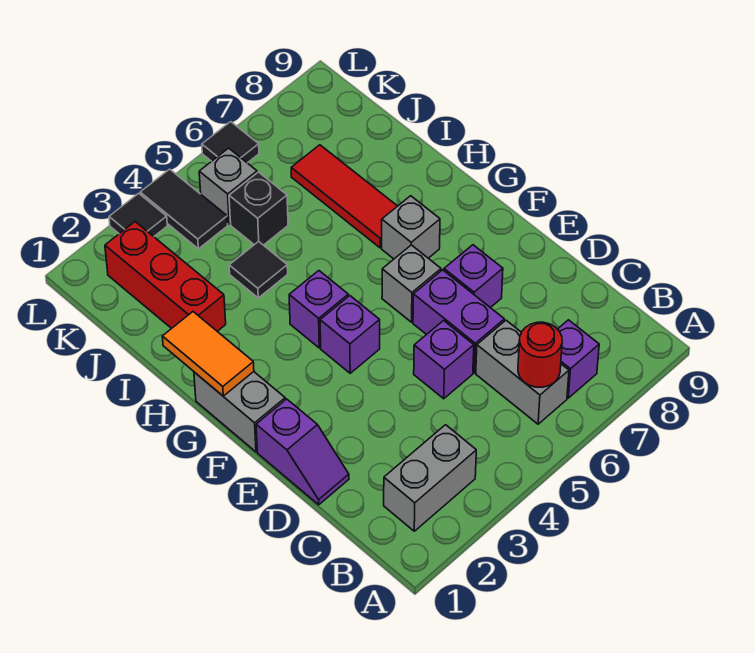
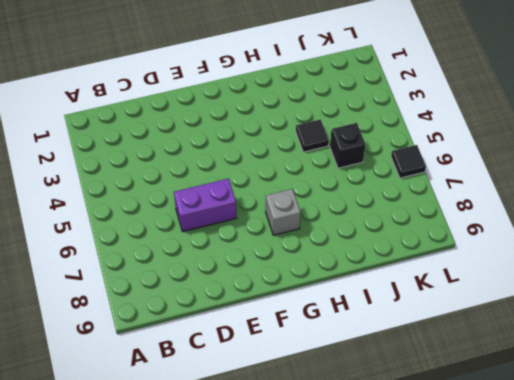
none -> grey 1x2 brick [384,425,476,531]
none -> grey 1x2 brick [476,320,569,424]
none -> purple 1x1 brick [558,320,599,398]

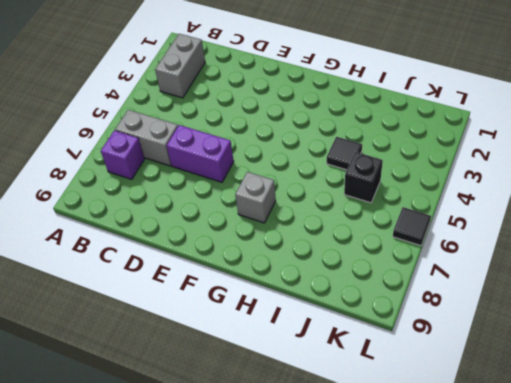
none -> purple 1x2 slope [256,399,349,505]
none -> purple 1x1 brick [414,321,474,399]
none -> purple 1x1 brick [444,245,503,308]

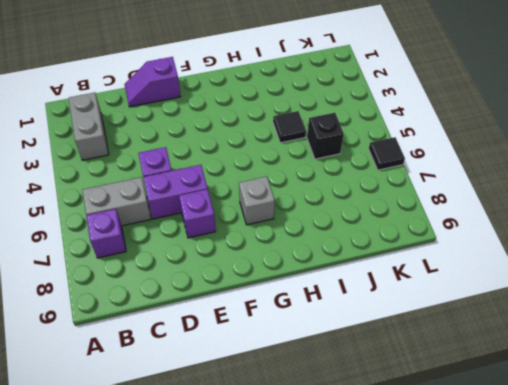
none -> grey 1x2 brick [194,372,285,452]
none -> purple 1x1 brick [320,296,380,373]
none -> grey 1x1 brick [382,245,441,322]

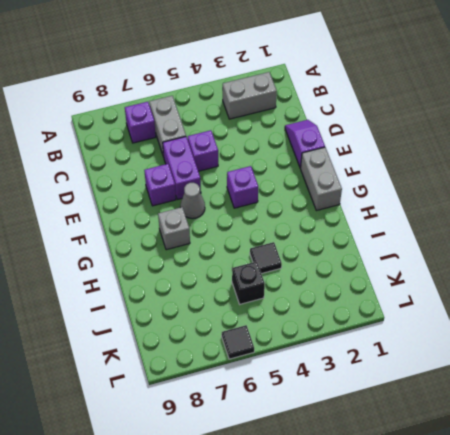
grey 1x1 cone [180,183,205,219] -> grey 1x1 brick [382,245,441,322]
none -> purple 1x1 brick [289,271,348,348]
none -> red 1x3 tile [291,145,397,248]
none -> red 1x3 brick [105,222,226,331]

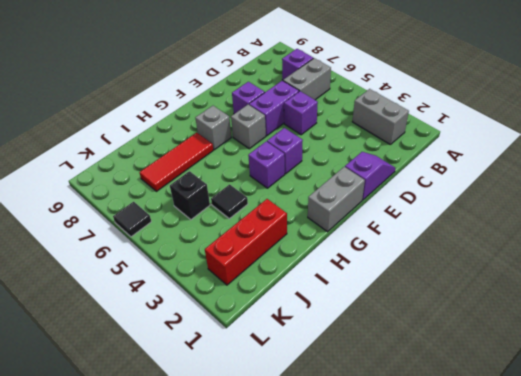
none -> black 1x2 tile [140,169,228,249]
none -> grey 1x1 brick [199,148,257,224]
none -> black 1x1 tile [109,193,167,237]

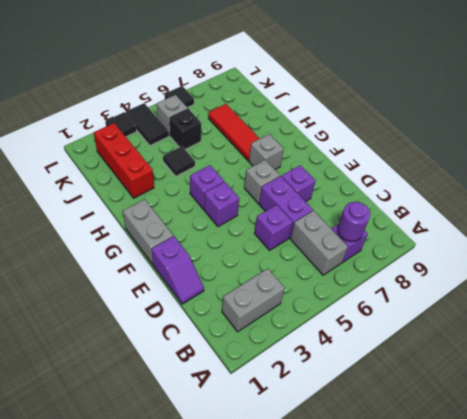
purple 1x1 round brick [337,202,370,242] -> none
none -> red 1x1 round brick [518,322,562,387]
none -> orange 1x2 tile [162,312,254,396]

